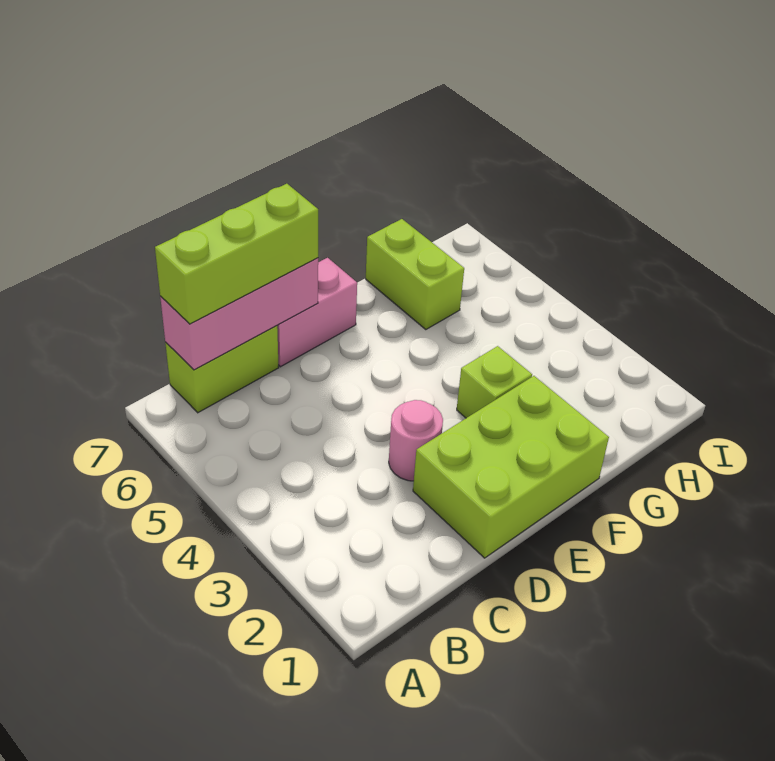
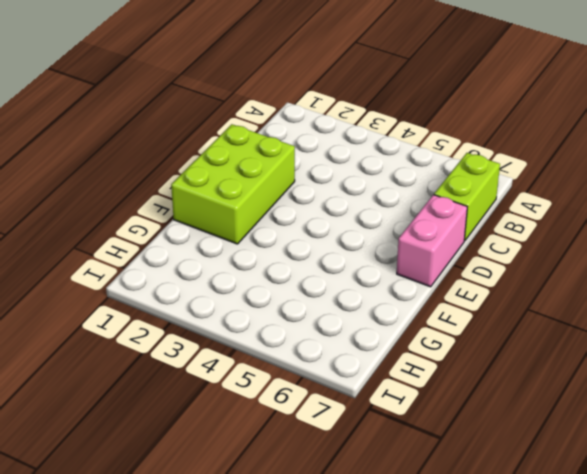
none -> pink 1x1 round brick [389,400,443,481]
none -> lime 1x1 brick [457,346,532,418]

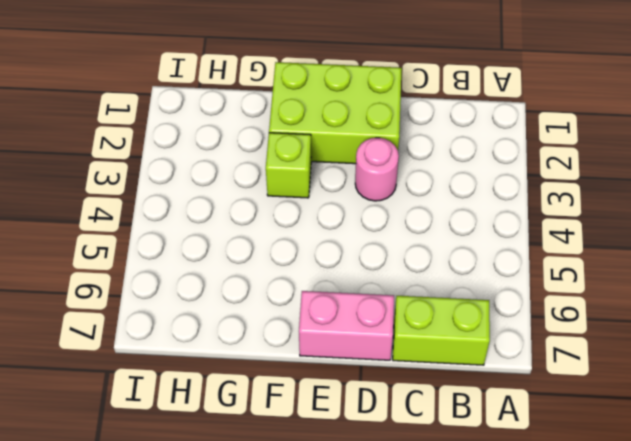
none -> lime 1x2 brick [366,219,464,330]
none -> pink 1x3 brick [160,258,318,370]

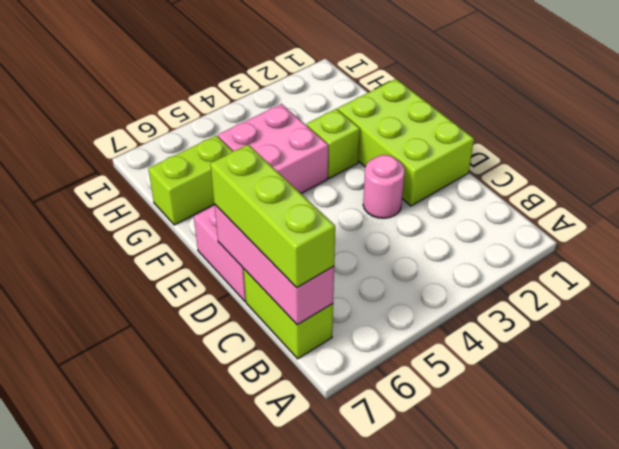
pink 2x2 brick [218,104,328,193] -> none

